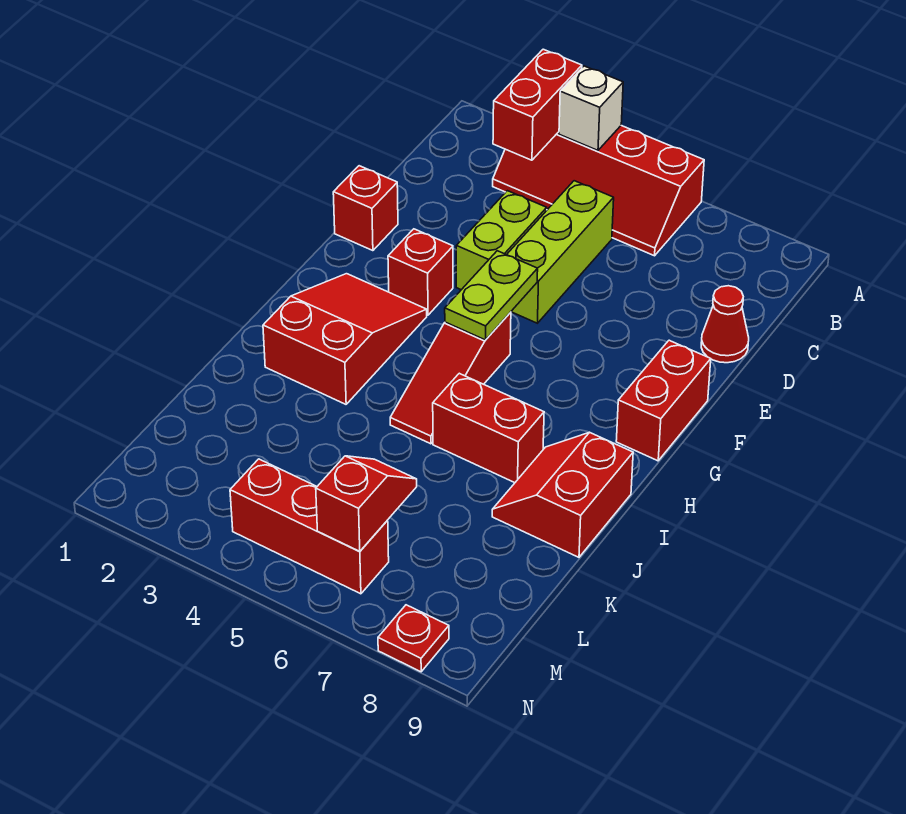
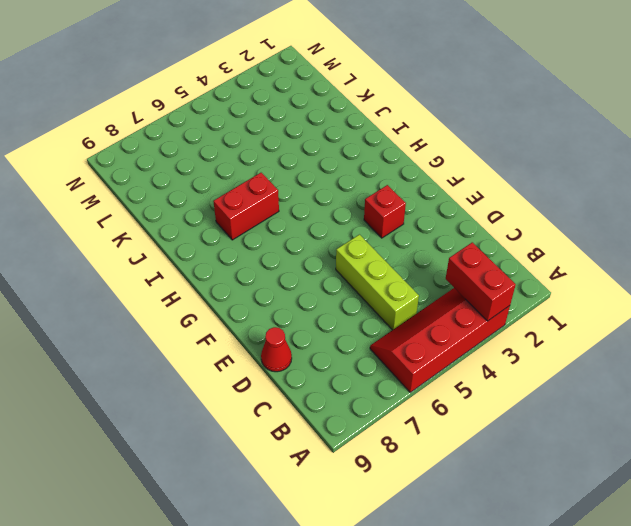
none -> lime 1x2 brick [456,191,547,290]
none -> red 1x1 brick [333,166,398,251]
none -> red 1x2 brick [616,340,711,461]

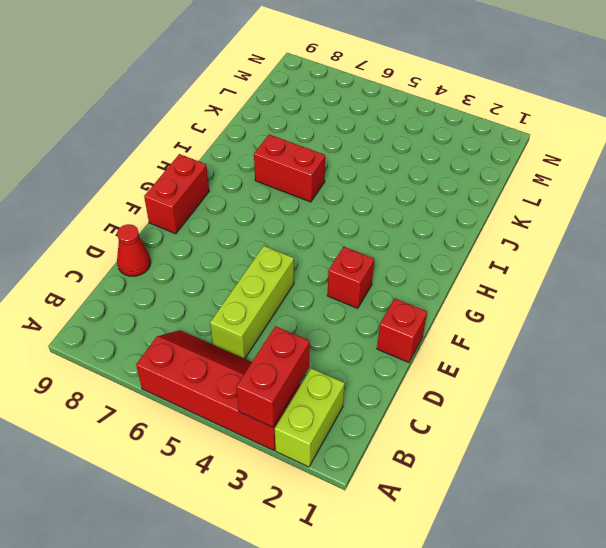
lime 1x2 brick [275,368,345,467] -> lime 1x2 brick moved to [456,191,547,290]
none -> red 2x3 slope [263,274,427,404]
none -> red 1x3 slope [390,312,511,444]
none -> red 2x2 slope [492,432,633,557]

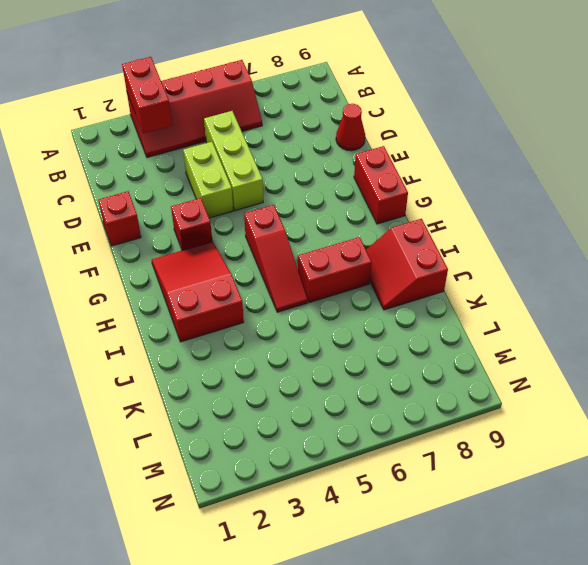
none -> red 1x3 brick [230,459,389,594]
none -> red 1x1 plate [378,605,449,672]
none -> white 1x1 brick [559,66,623,150]

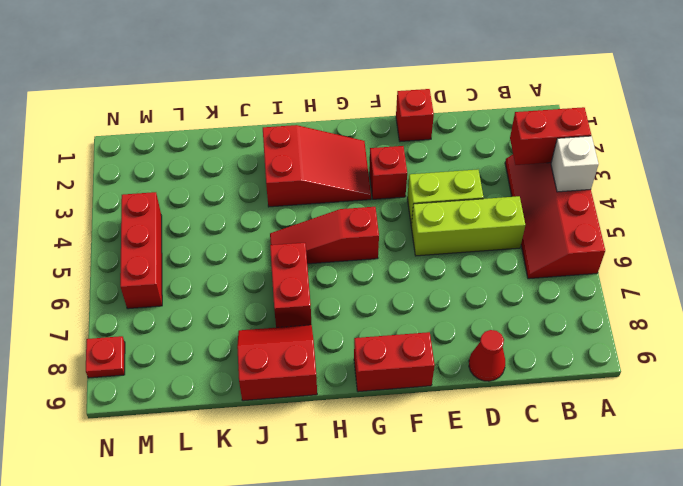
none -> lime 1x2 plate [445,251,538,340]
none -> red 1x2 slope [316,456,417,551]

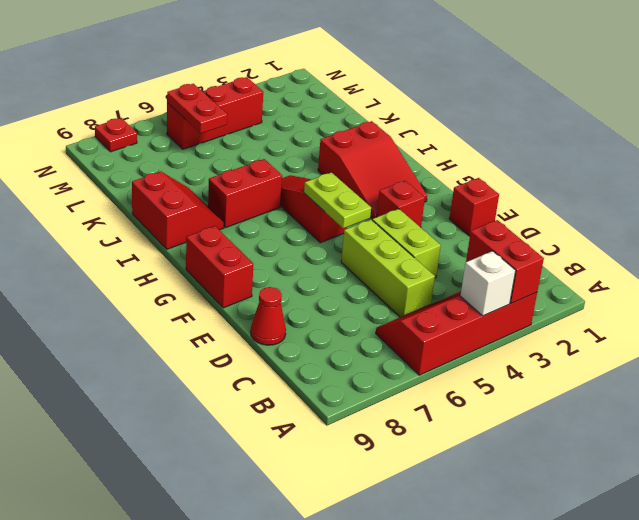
red 1x2 plate [167,84,228,133] -> red 1x2 slope [316,456,417,551]

